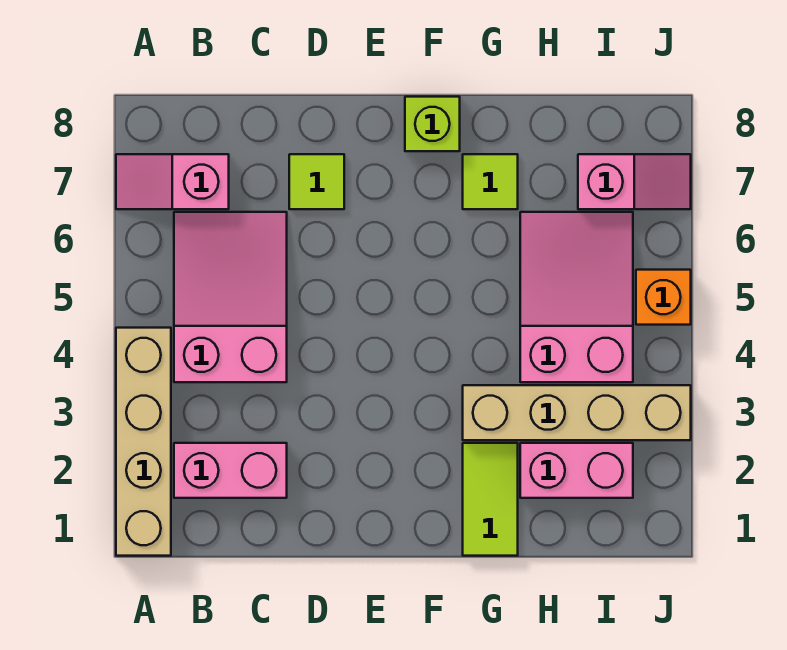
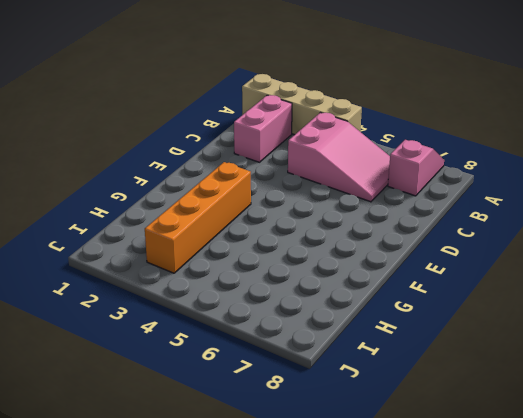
orange 1x4 brick [145,162,251,273] -> tan 1x4 brick [463,385,691,440]
none -> lime 1x1 tile [289,154,344,209]
none -> lime 1x1 brick [405,97,460,151]
none -> lime 1x2 tile [463,443,518,556]

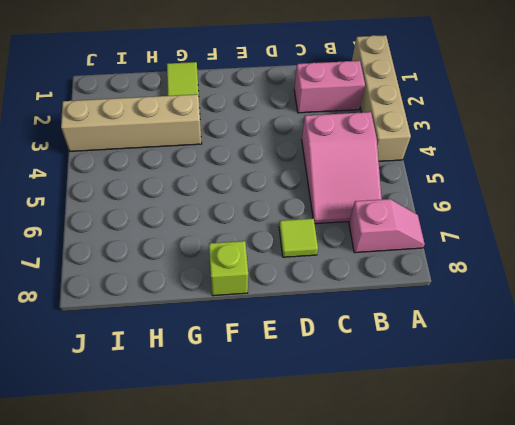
none -> lime 1x1 tile [463,154,518,209]
none -> pink 1x2 brick [520,443,633,498]
none -> pink 2x3 slope [520,212,633,382]

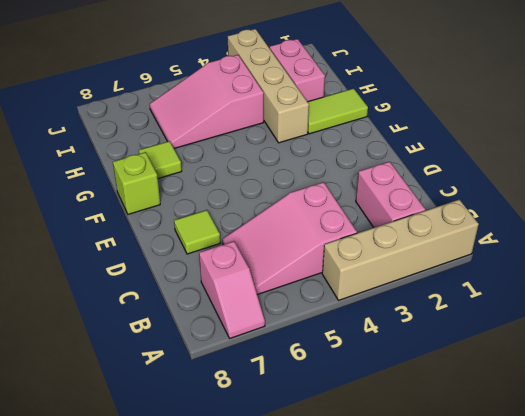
none -> pink 1x2 slope [578,154,691,209]
none -> orange 1x1 brick [636,270,691,325]

